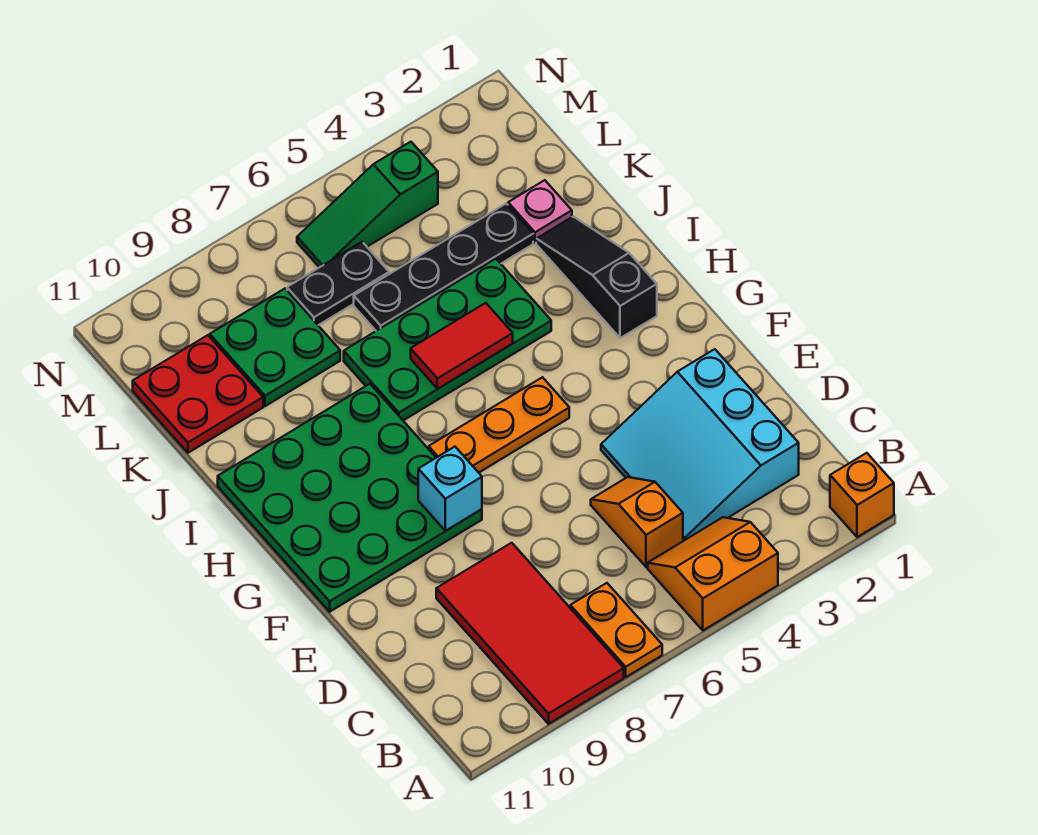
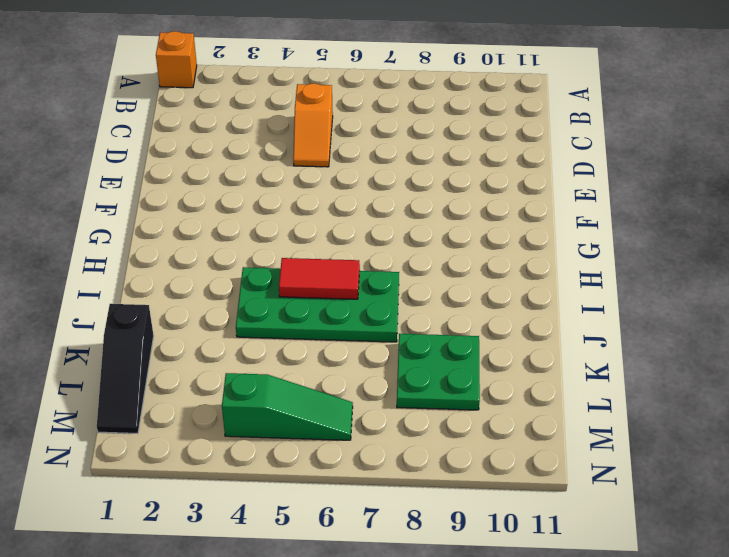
black 1x3 slope [97,304,154,434] -> black 1x3 slope moved to [536,217,657,338]
none -> orange 2x2 slope [648,517,778,630]
none -> orange 1x2 plate [570,583,662,677]
none -> red 2x4 tile [436,543,624,724]

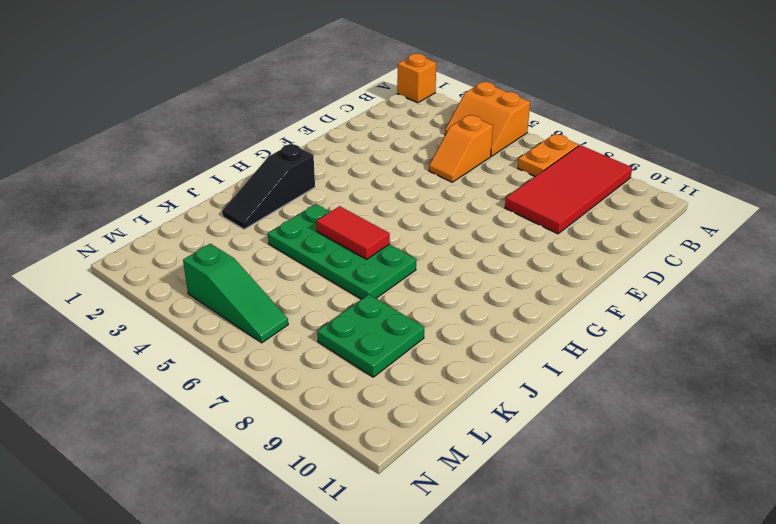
none -> cyan 3x3 slope [601,349,799,541]
none -> green 4x4 plate [218,384,482,612]
none -> orange 1x3 plate [429,377,569,473]

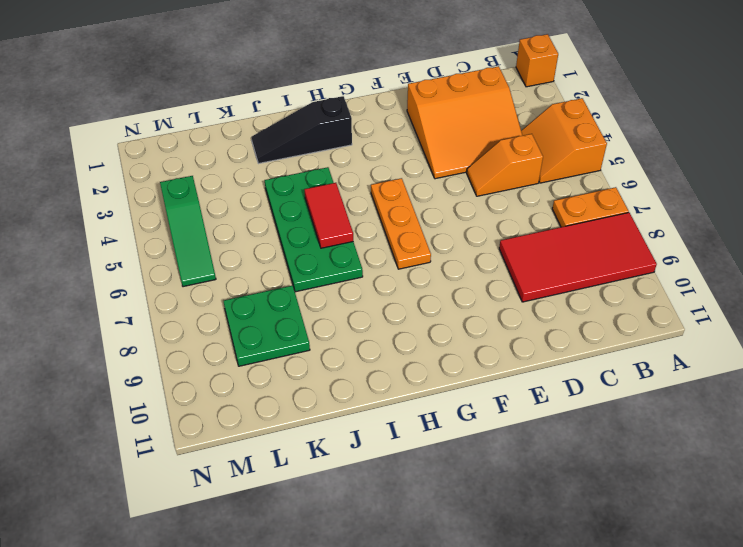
orange 3x3 slope [407,66,522,179] -> cyan 3x3 slope [601,349,799,541]
none -> green 4x4 plate [218,384,482,612]
none -> pink 1x1 plate [508,180,572,243]
none -> black 1x4 plate [354,204,533,331]

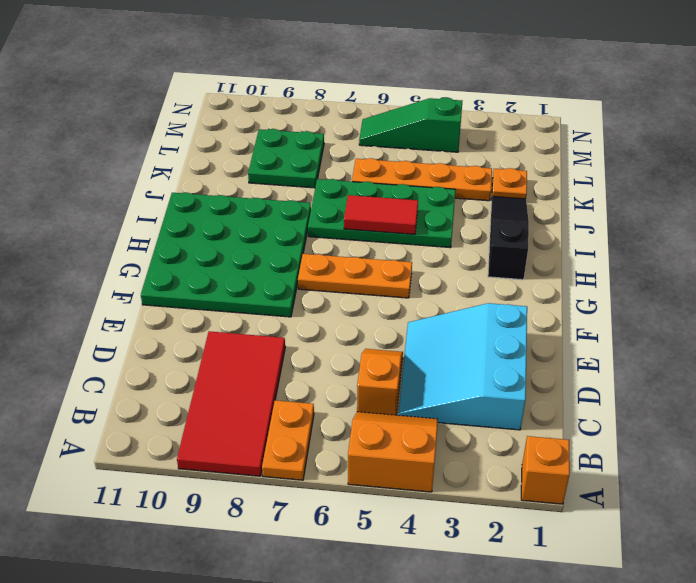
orange 1x1 plate [492,168,527,199] -> pink 1x1 plate [508,180,572,243]
orange 1x4 plate [352,158,492,201] -> black 1x4 plate [354,204,533,331]
none -> red 2x2 plate [133,335,263,453]
none -> black 1x2 plate [287,242,389,325]
none -> cyan 1x1 brick [418,447,482,531]

